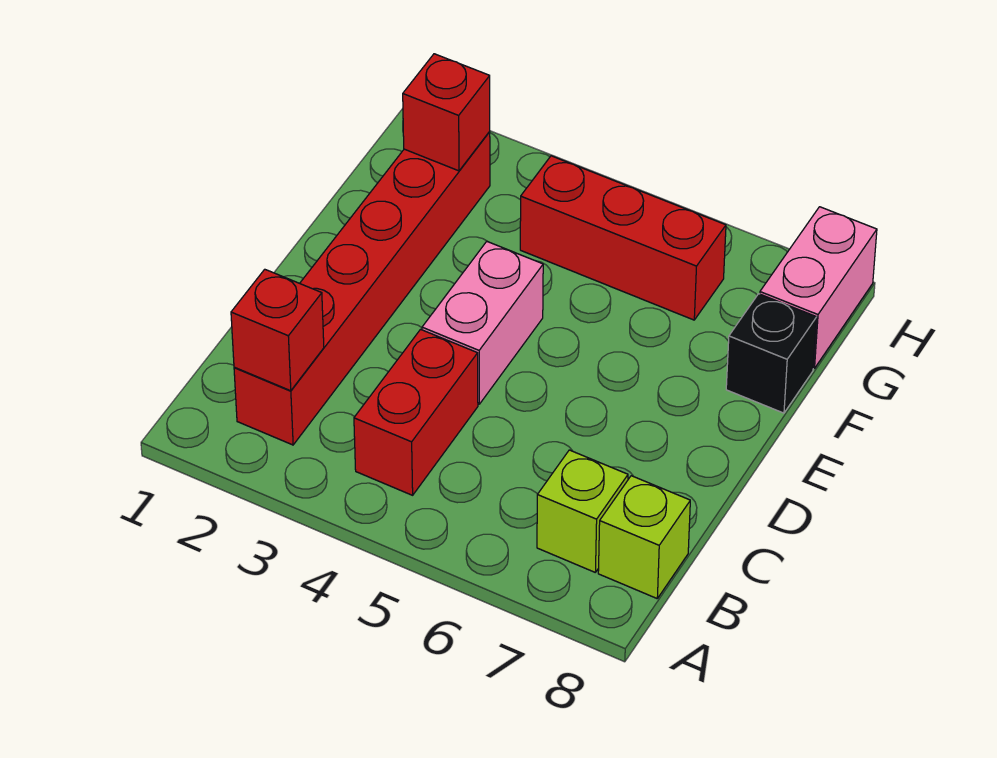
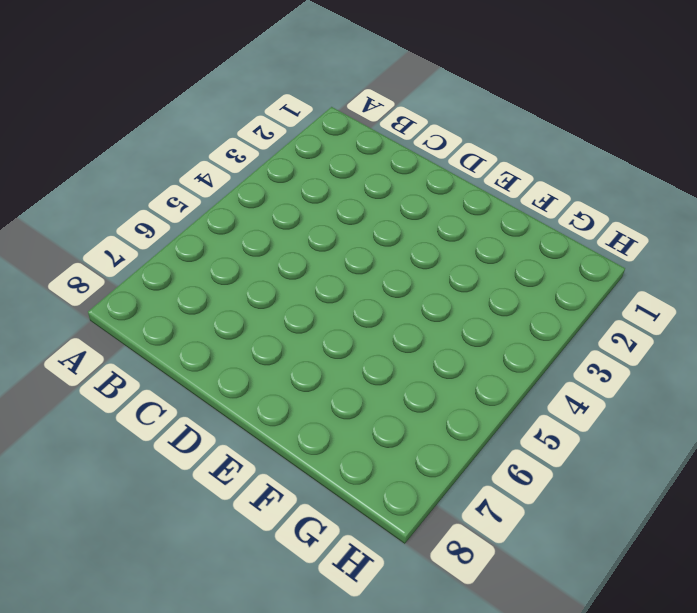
none -> red 1x6 brick [234,132,490,445]
none -> red 1x2 brick [354,329,478,495]

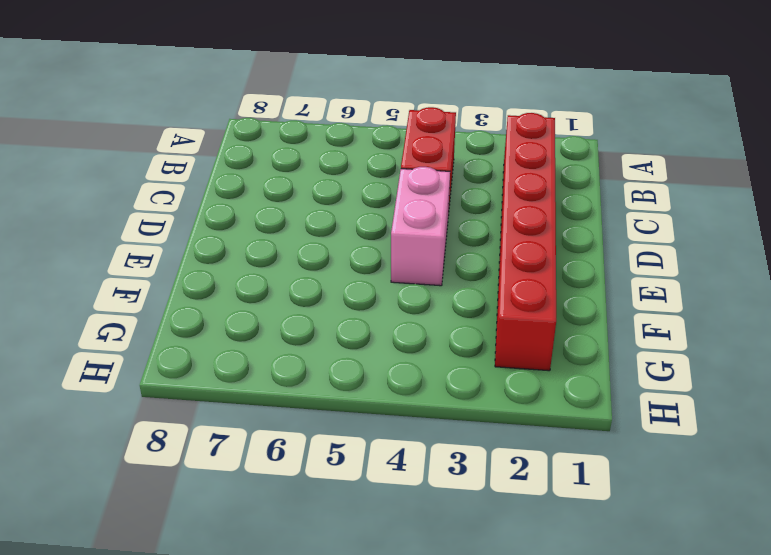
none -> lime 1x1 brick [537,450,628,572]
none -> lime 1x1 brick [598,476,690,598]

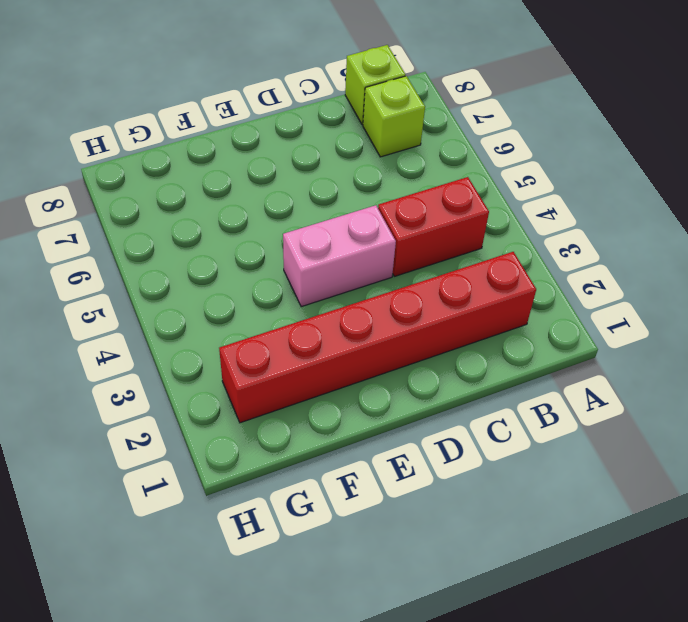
none -> black 1x1 brick [726,294,817,413]
none -> red 1x3 brick [520,156,726,320]

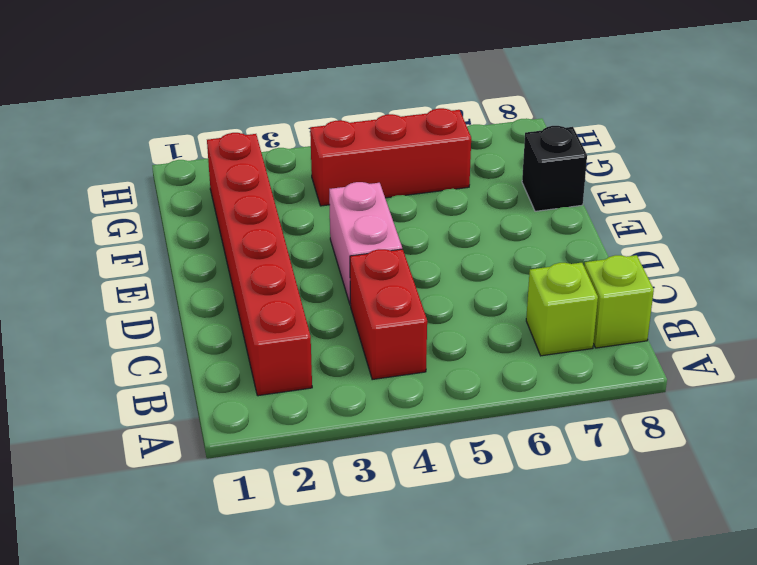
none -> pink 1x2 brick [760,207,877,368]
none -> red 1x1 brick [231,269,324,391]

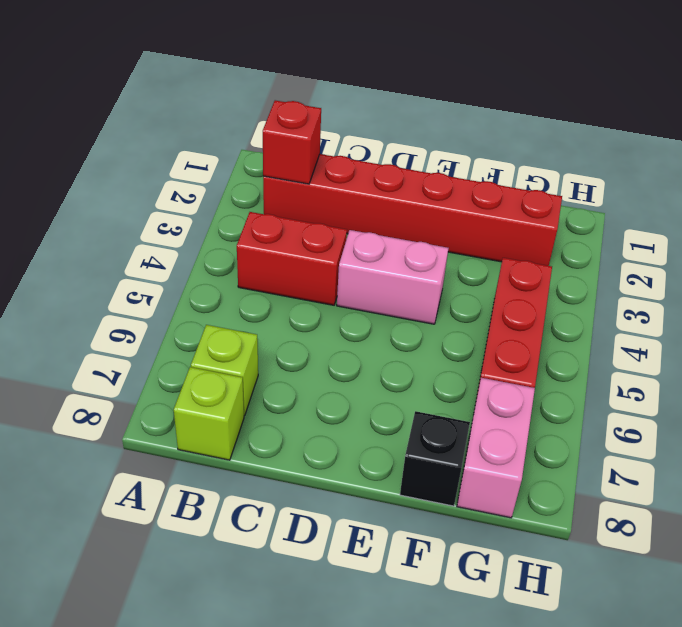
pink 1x2 brick [457,378,535,518] -> pink 1x2 brick turned to [760,207,877,368]
none -> red 1x1 brick [403,54,490,171]

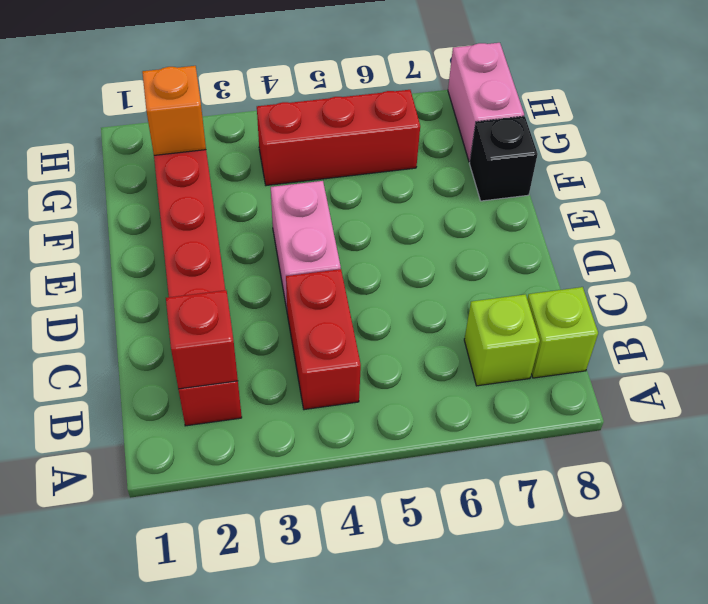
orange 1x1 brick [142,66,206,155] -> red 1x1 brick [403,54,490,171]

